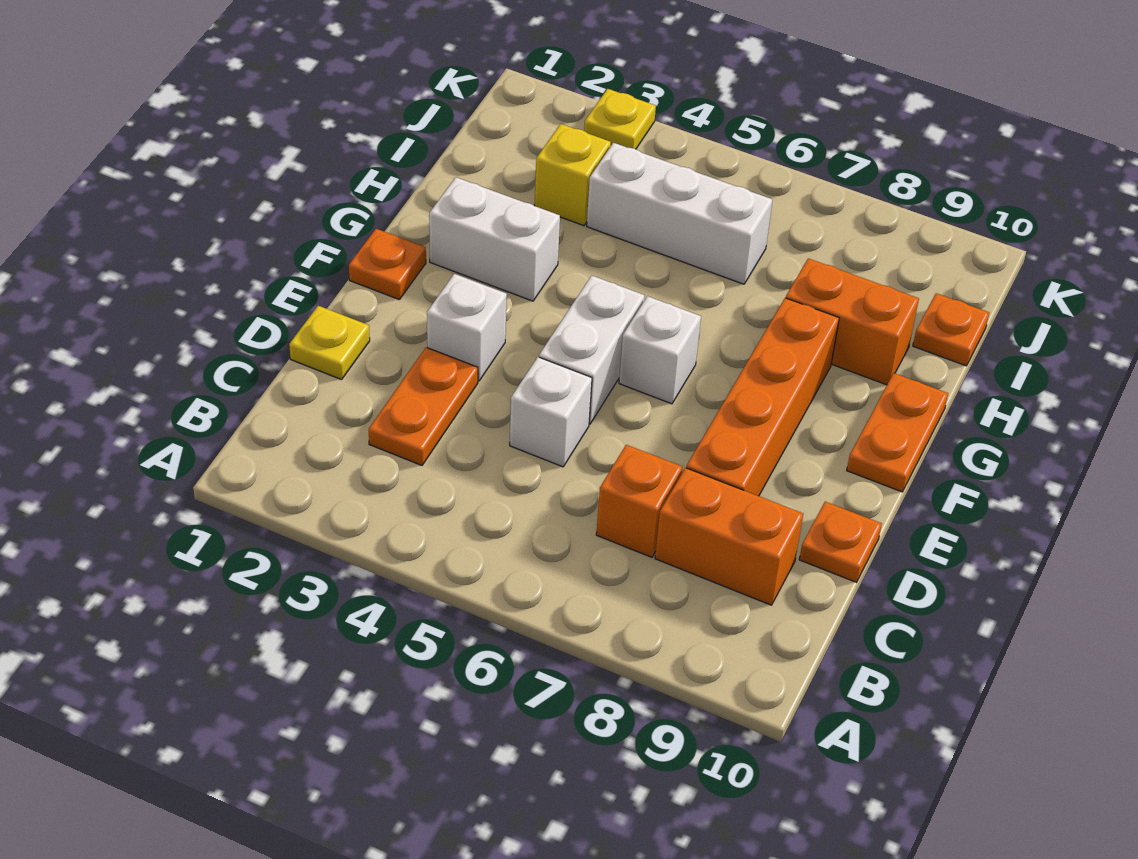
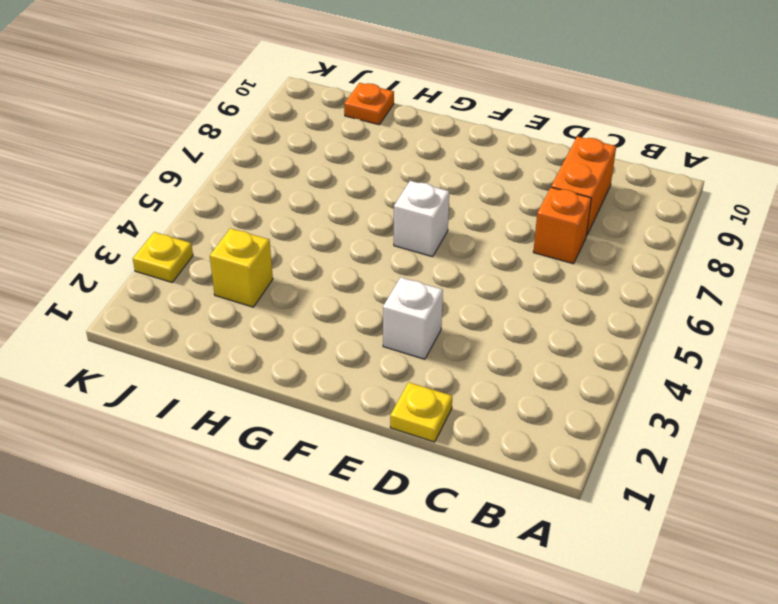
none -> orange 1x2 plate [369,347,478,465]
none -> white 1x1 brick [510,357,592,467]
none -> orange 1x4 brick [686,298,839,496]

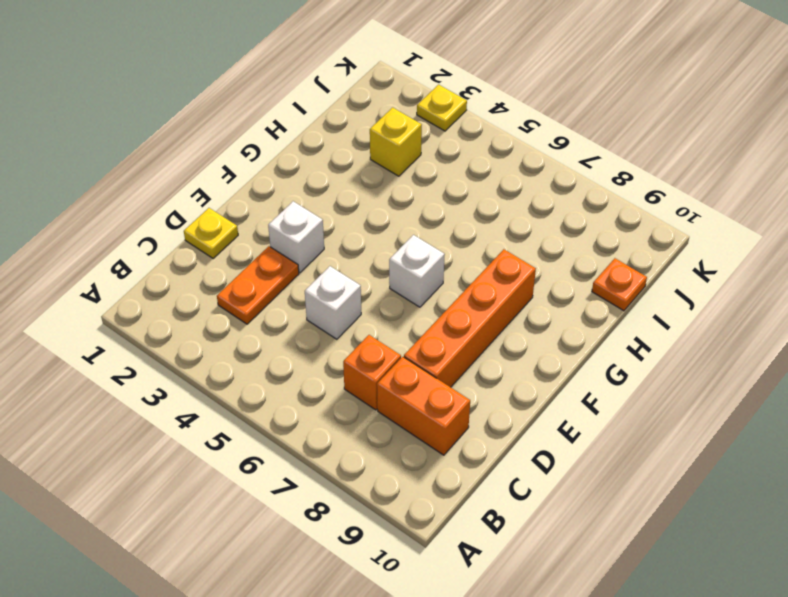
none -> orange 1x1 plate [799,502,882,582]
none -> white 1x2 brick [539,276,645,424]
none -> orange 1x1 plate [349,229,426,300]

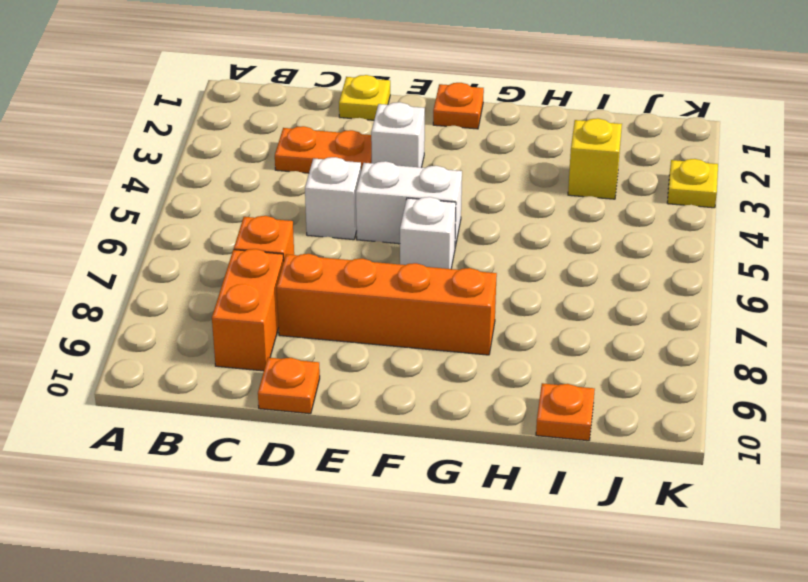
none -> orange 1x2 plate [847,373,948,492]
none -> white 1x2 brick [429,177,560,301]
none -> orange 1x2 brick [786,258,919,385]

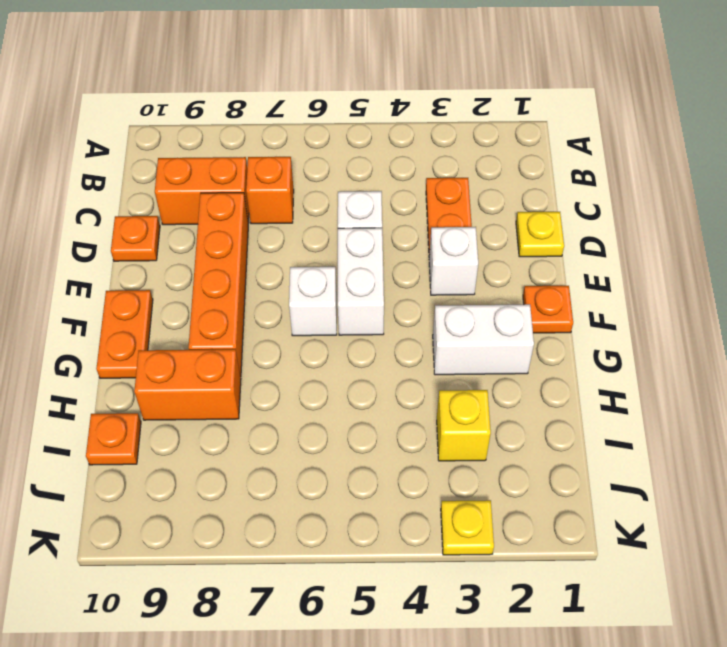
none -> white 1x3 brick [587,143,773,284]

